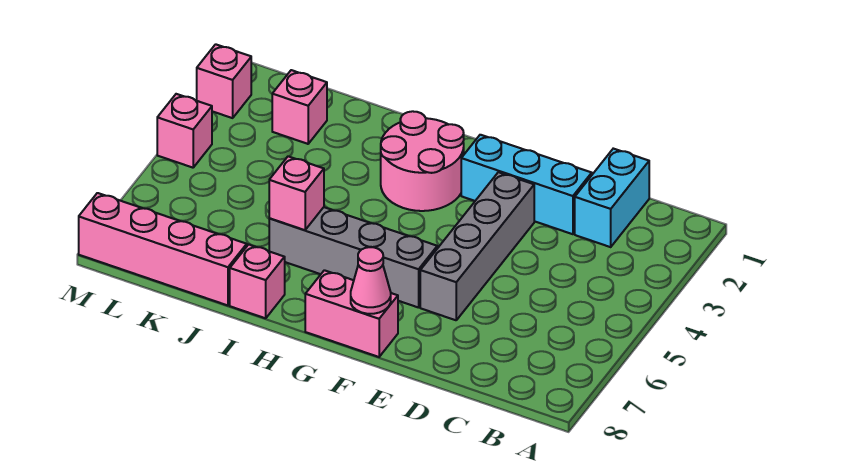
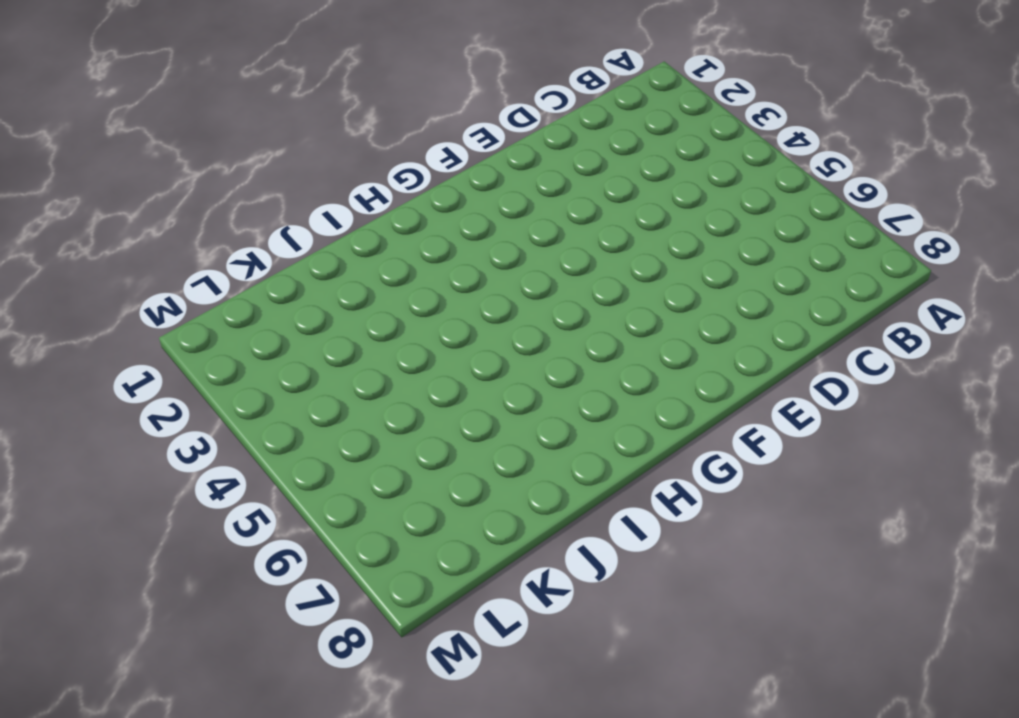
none -> cyan 1x2 brick [575,149,649,247]
none -> cyan 1x3 brick [461,135,592,234]
none -> grey 1x4 brick [420,172,534,320]

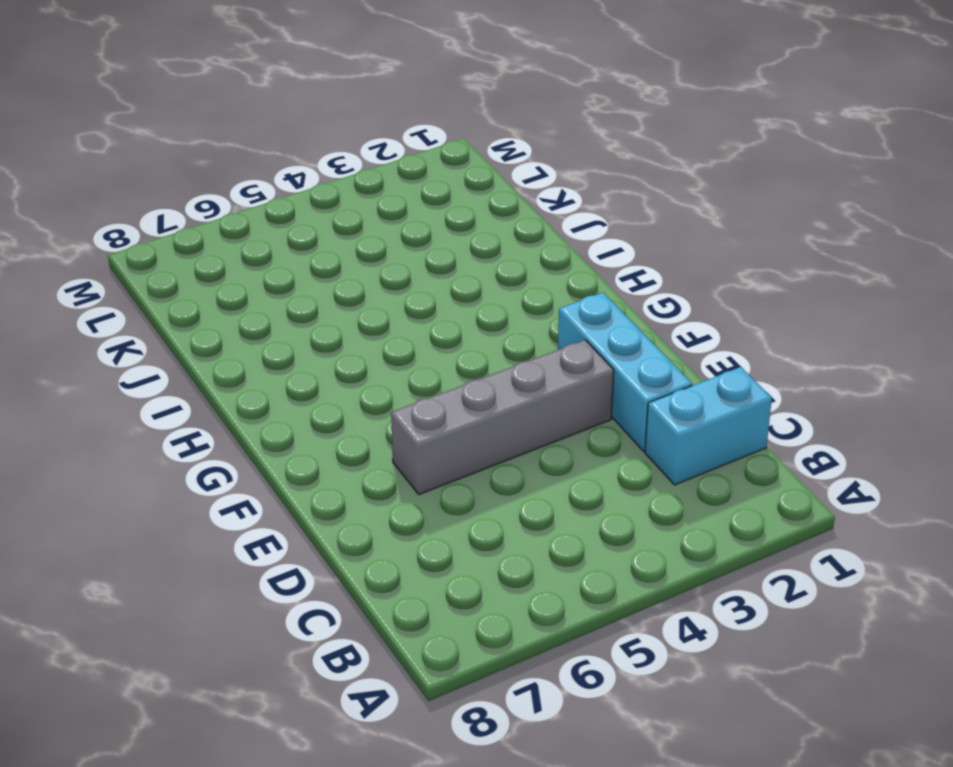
none -> grey 1x4 brick [269,207,437,308]
none -> pink 1x2 brick [305,270,398,357]
none -> pink 2x2 round brick [381,111,464,211]

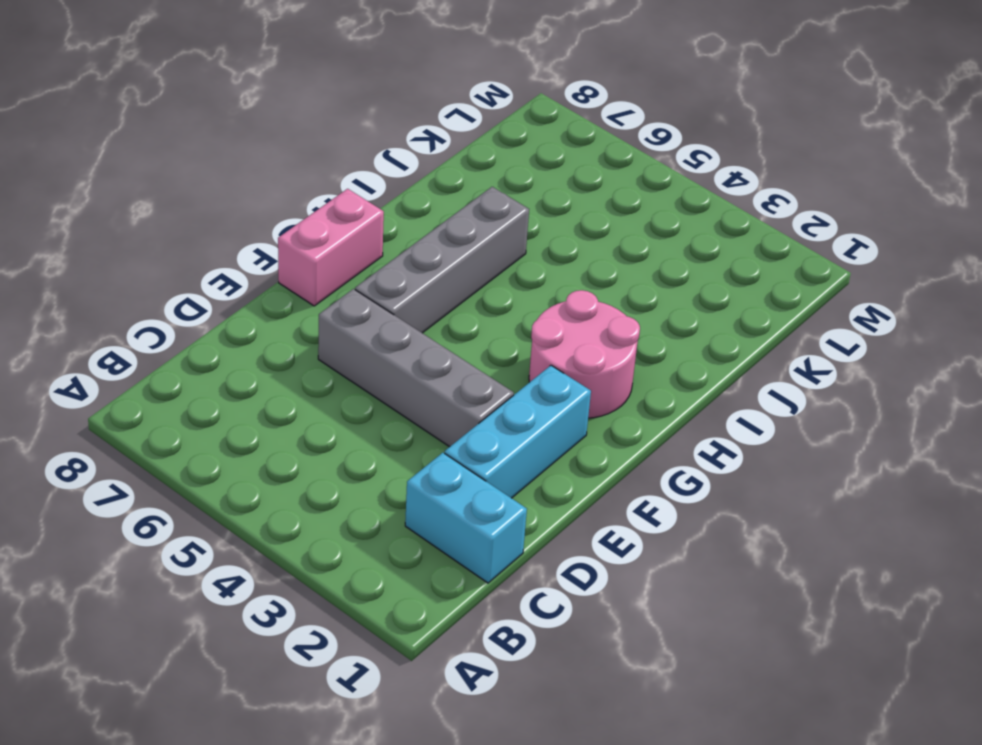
none -> pink 1x1 brick [230,245,285,318]
none -> pink 1x4 brick [79,193,247,305]
none -> pink 1x1 brick [272,70,327,144]

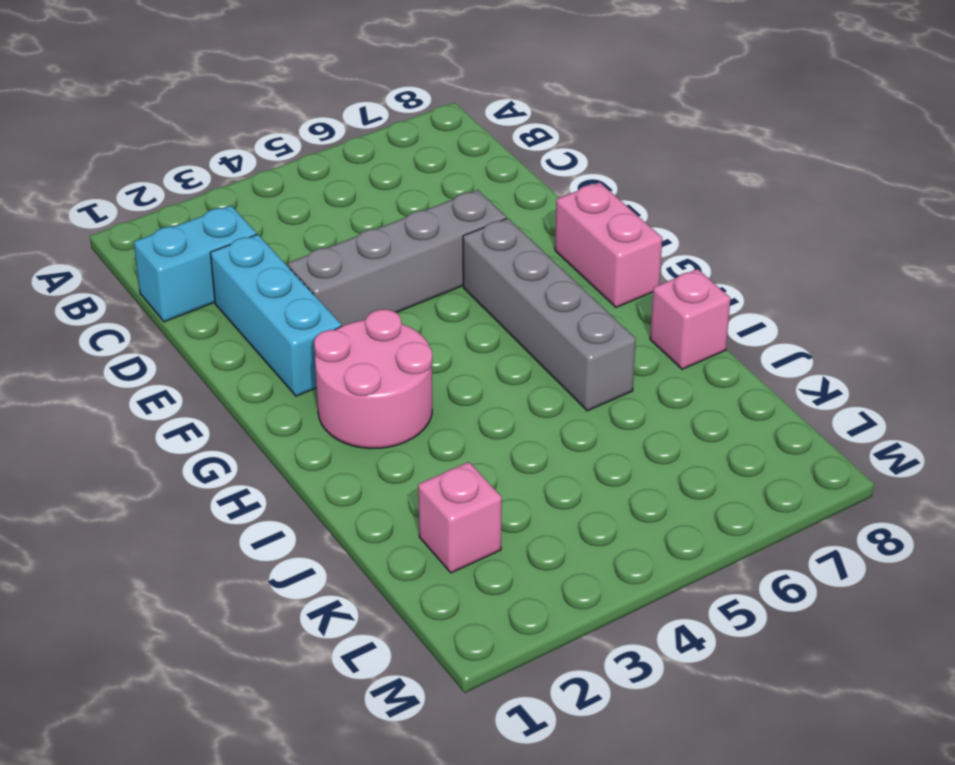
none -> pink 1x4 brick [79,193,247,305]
none -> pink 1x1 brick [197,44,251,118]
none -> pink 1x1 brick [157,94,212,168]

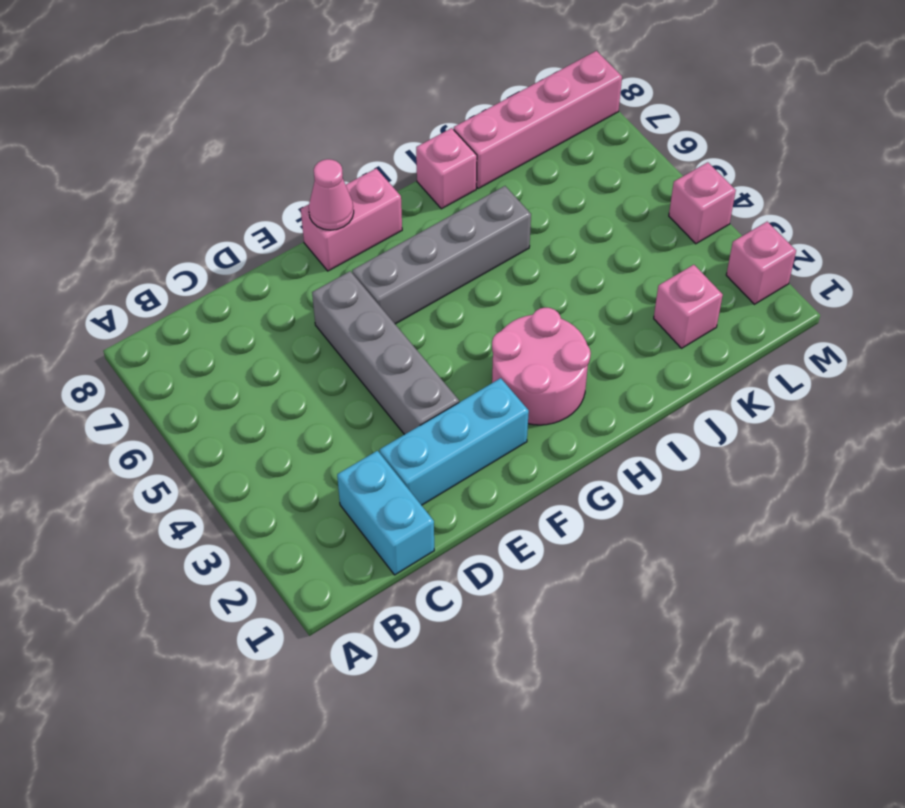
none -> pink 1x1 brick [269,156,324,230]

